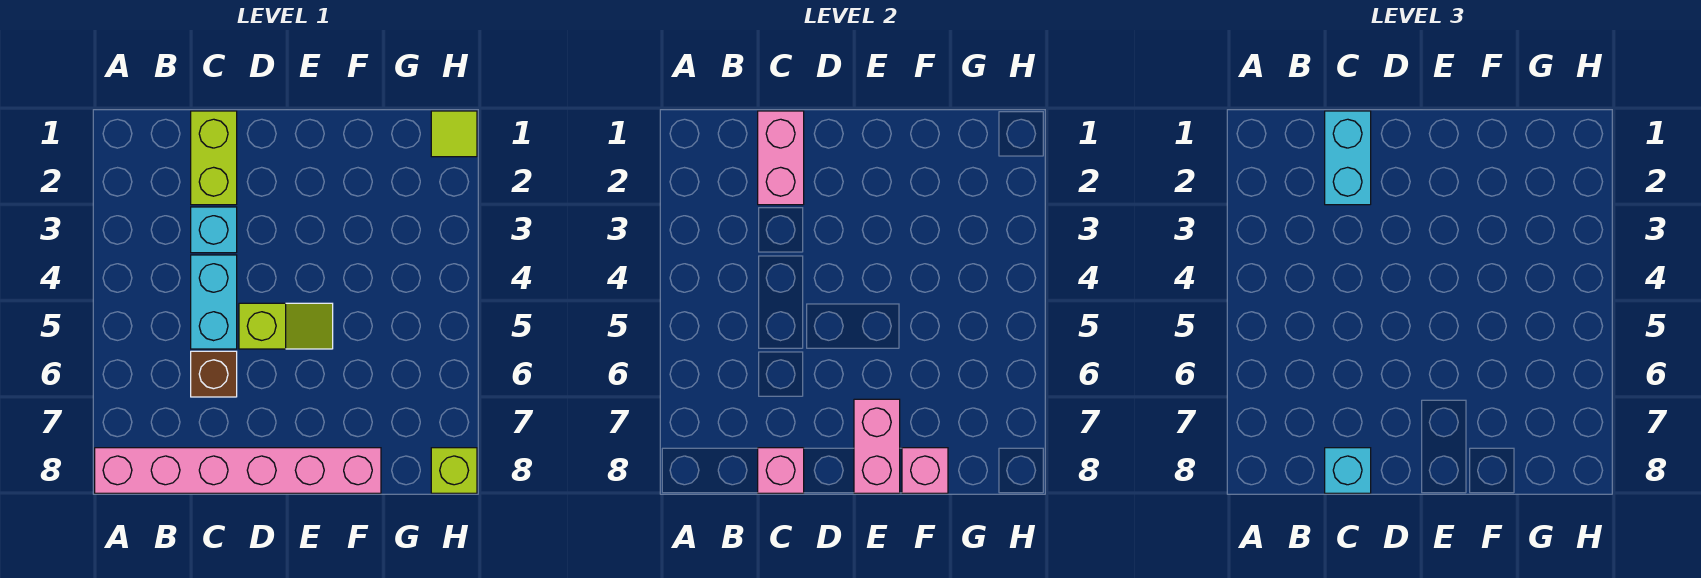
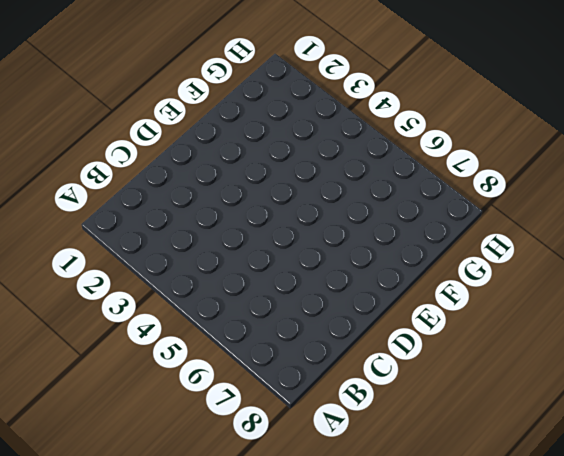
none -> pink 1x6 brick [95,448,381,493]
none -> lime 1x2 brick [191,111,237,205]
none -> cyan 1x1 brick [191,207,237,253]

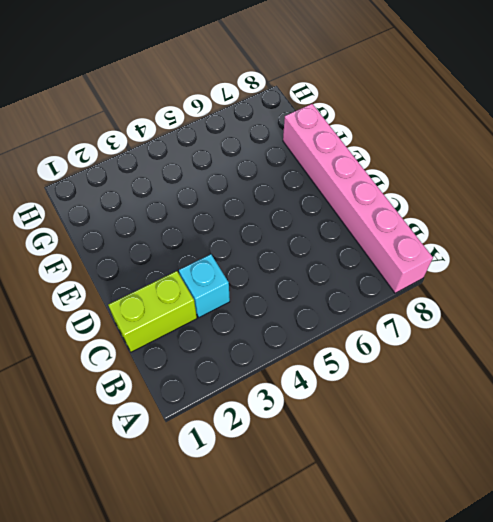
none -> cyan 1x2 brick [191,255,237,349]
none -> brown 1x1 brick [191,351,237,397]
none -> lime 1x2 slope [239,303,333,349]

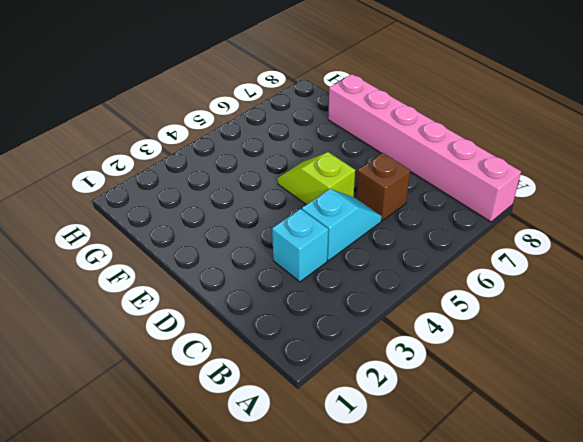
cyan 1x2 slope [302,189,382,260] -> cyan 1x2 brick [191,255,237,349]
none -> lime 1x2 brick [191,111,237,205]
none -> lime 1x1 tile [431,111,477,157]
none -> lime 1x1 brick [431,448,477,493]

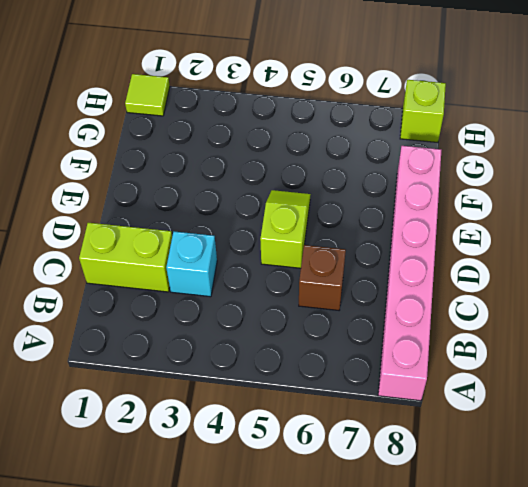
none -> cyan 1x2 brick [191,255,237,349]
none -> pink 1x2 brick [758,111,804,205]
none -> pink 1x1 brick [758,448,804,493]

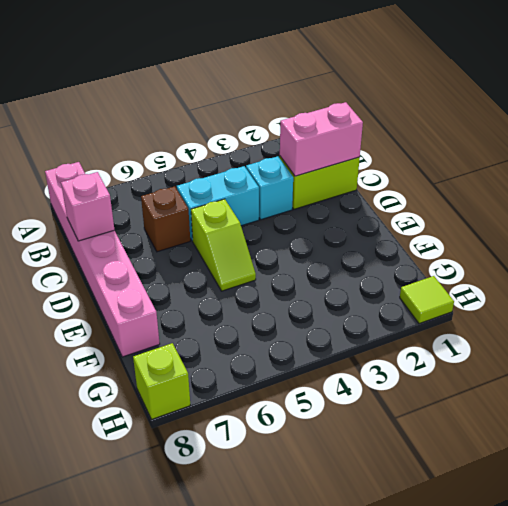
none -> pink 1x2 brick [854,399,900,493]
none -> pink 1x1 brick [902,448,948,493]
none -> cyan 1x2 brick [1325,111,1371,205]

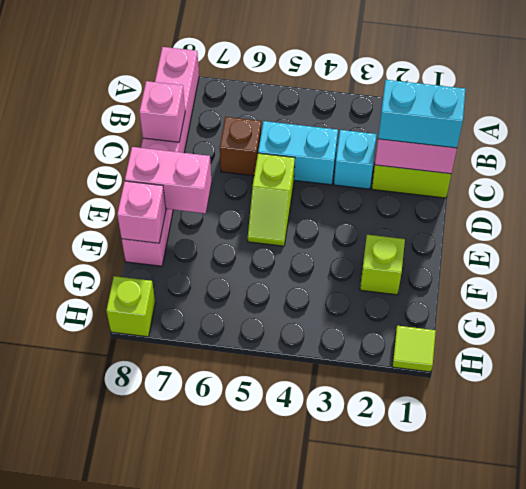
lime 1x1 brick [360,235,405,295] -> none
none -> cyan 1x1 brick [1325,448,1371,493]

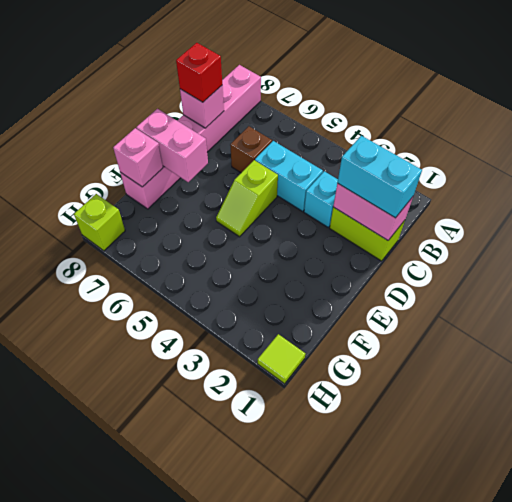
red 1x1 brick [176,43,222,102] -> cyan 1x1 brick [1325,448,1371,493]

